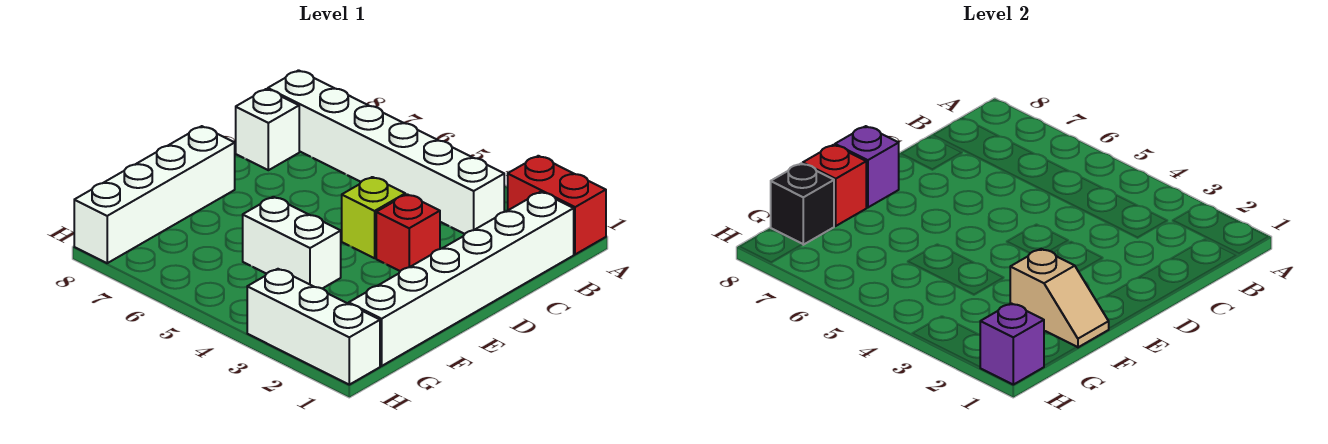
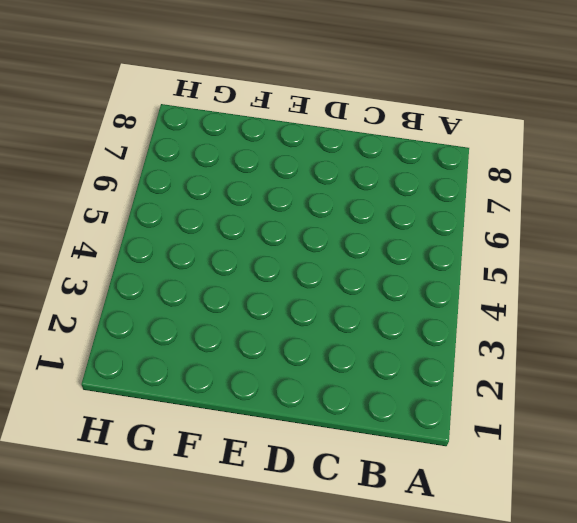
none -> red 1x2 brick [508,156,606,254]
none -> white 1x6 brick [349,192,574,366]
none -> white 1x6 brick [268,70,504,234]

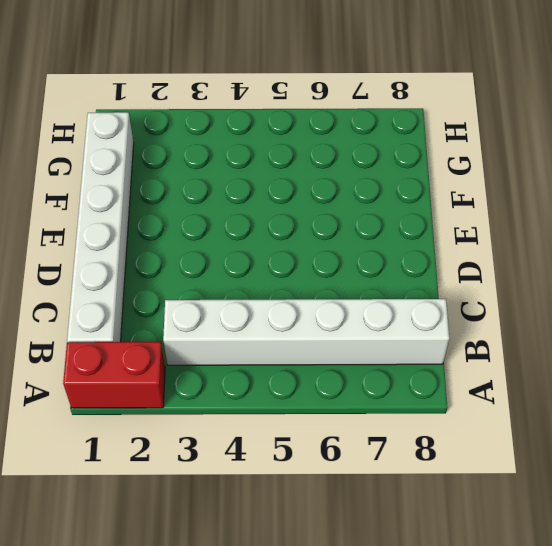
none -> white 1x1 brick [236,89,299,170]
none -> red 1x1 brick [376,194,440,271]
none -> lime 1x1 brick [342,177,405,258]

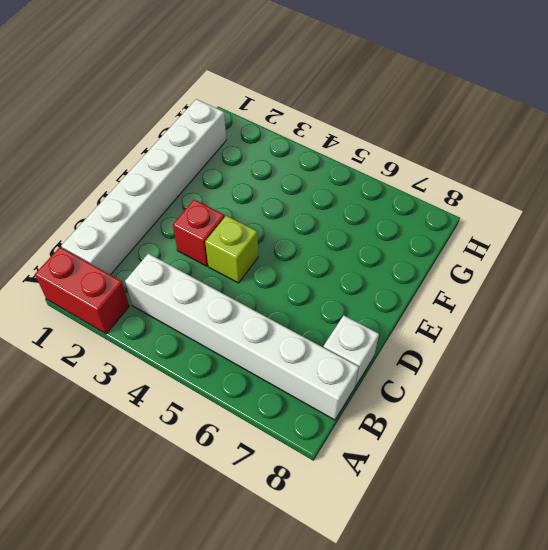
none -> white 1x4 brick [74,126,235,263]
none -> white 1x2 brick [243,197,341,289]
none -> white 1x3 brick [247,269,380,385]

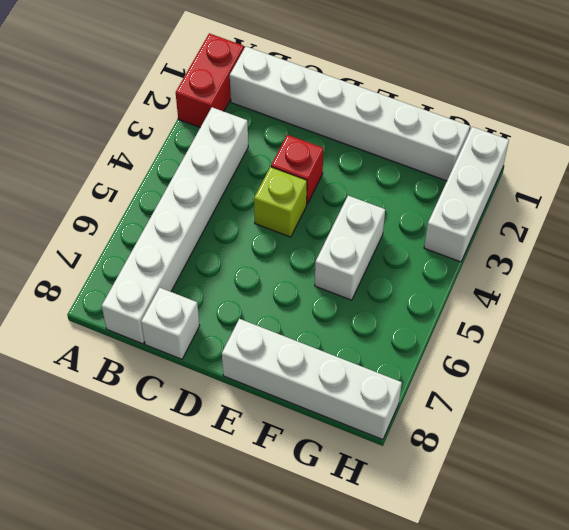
none -> purple 1x1 brick [835,126,899,207]
none -> tan 1x2 slope [1010,249,1109,347]
none -> red 1x1 brick [803,145,866,226]

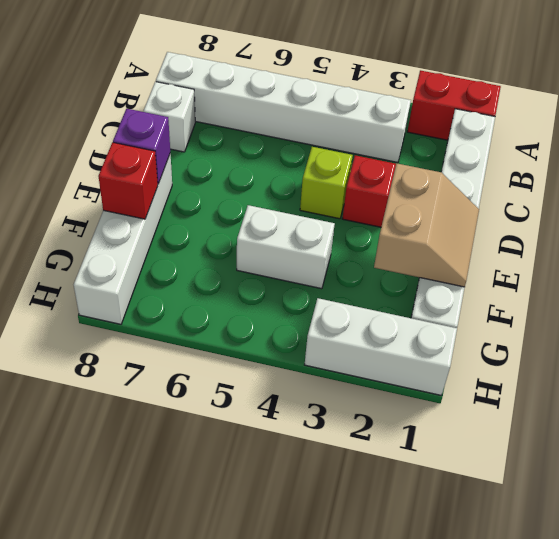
tan 2x2 slope [374,164,479,287] -> tan 1x2 slope [1010,249,1109,347]
none -> black 1x1 brick [771,163,834,245]
none -> purple 1x1 brick [980,303,1044,385]

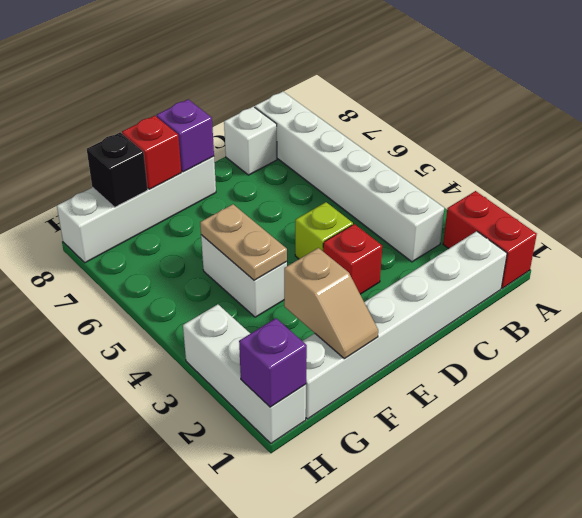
tan 1x2 plate [200,204,287,280] -> none

